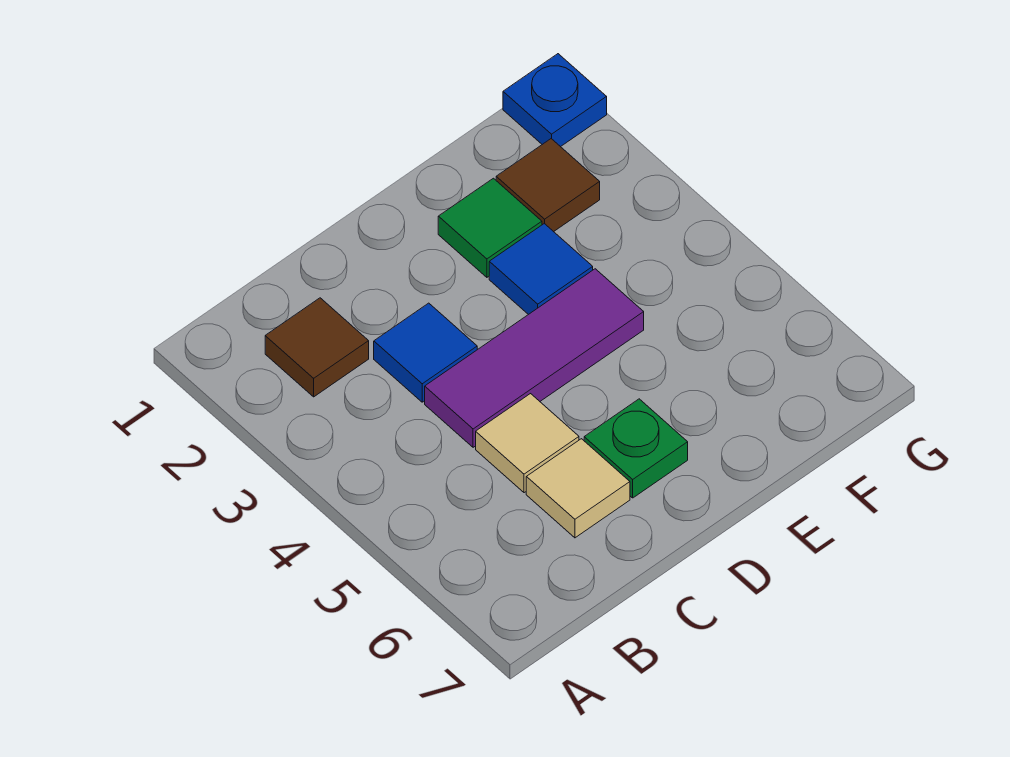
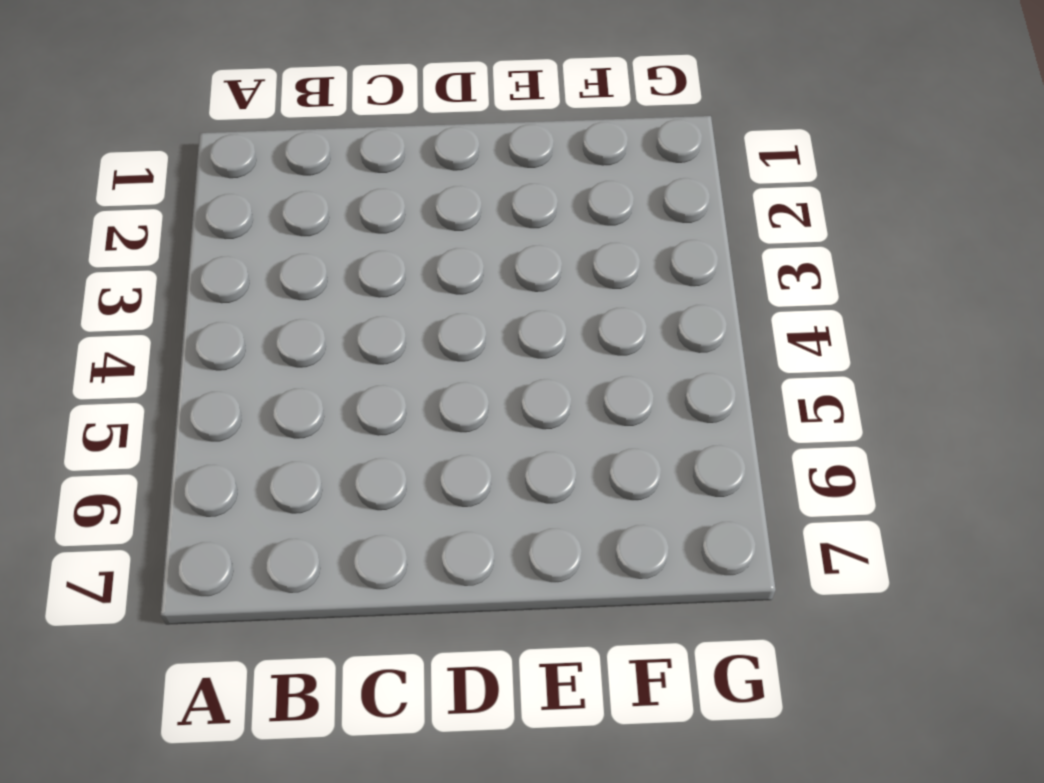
none -> brown 1x1 tile [265,298,369,397]
none -> blue 1x1 tile [374,303,477,402]

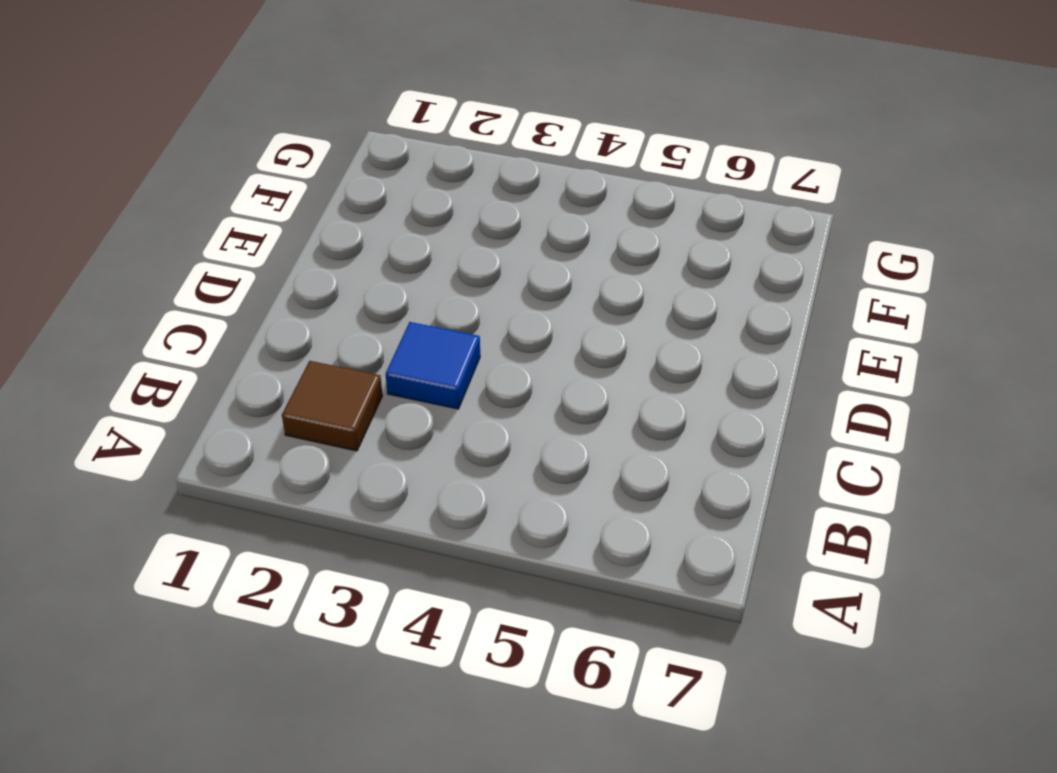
none -> purple 1x3 tile [425,269,644,447]
none -> tan 1x1 tile [476,394,579,493]

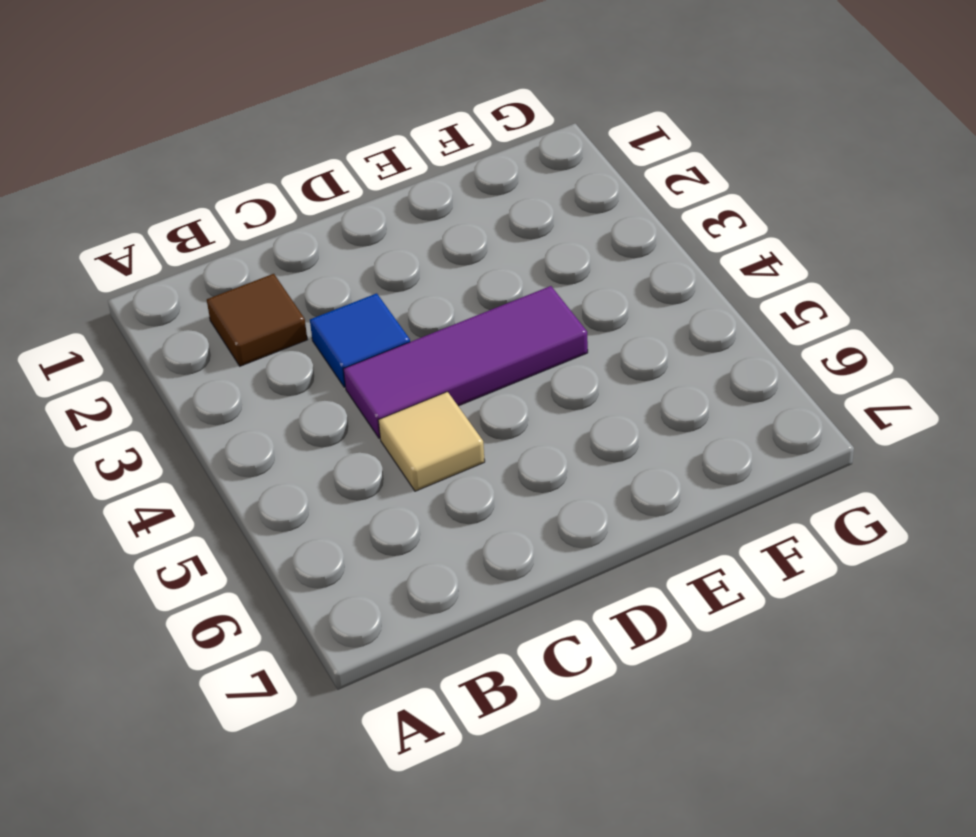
none -> tan 1x1 tile [526,439,630,538]
none -> green 1x1 plate [584,399,688,498]

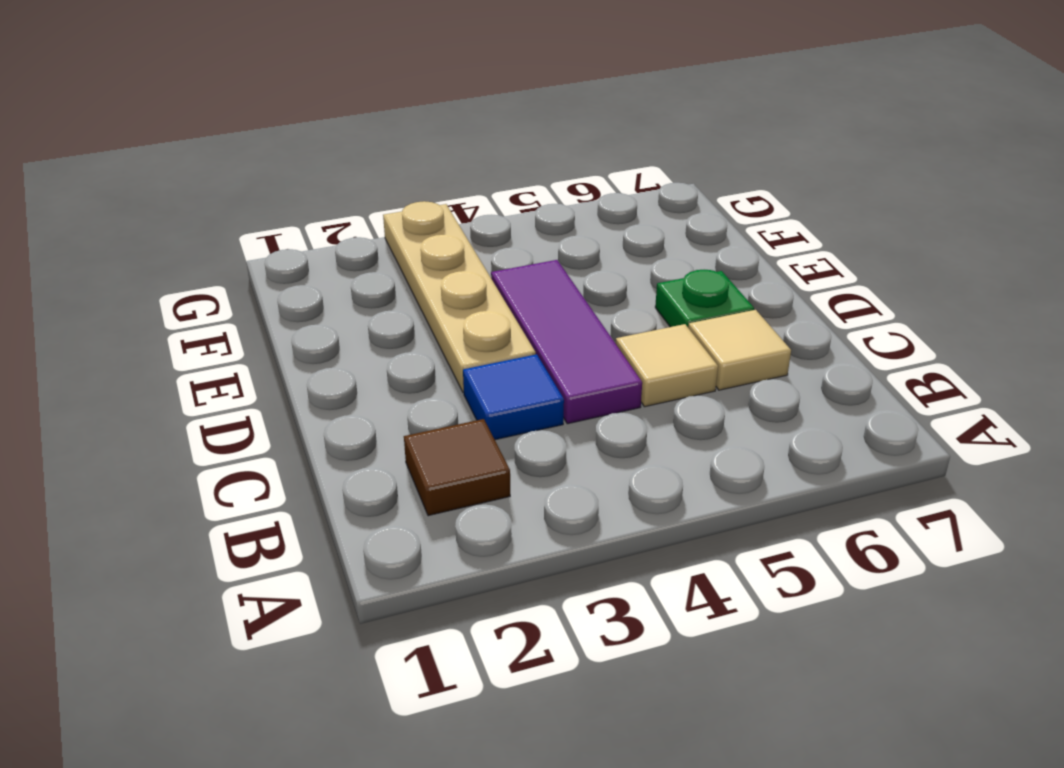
tan 1x4 plate [383,201,536,392] -> blue 1x1 tile [489,224,593,315]
none -> green 1x1 tile [438,178,542,277]
none -> brown 1x1 tile [496,139,600,232]

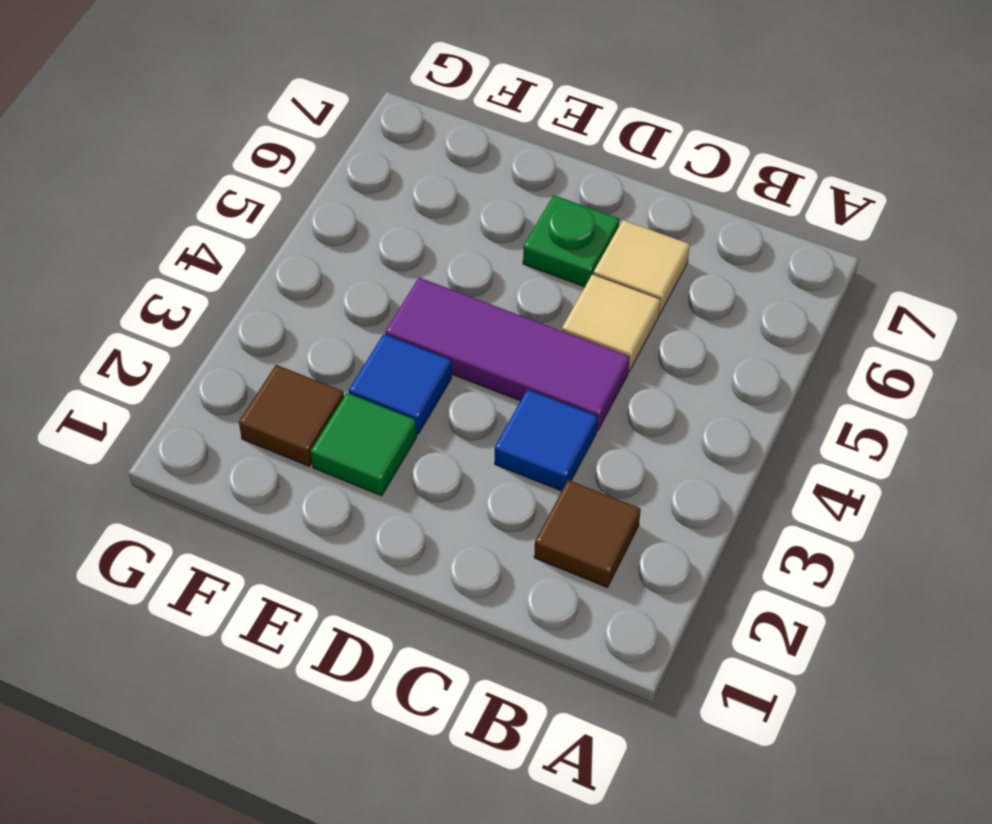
none -> blue 1x1 plate [503,54,607,147]

